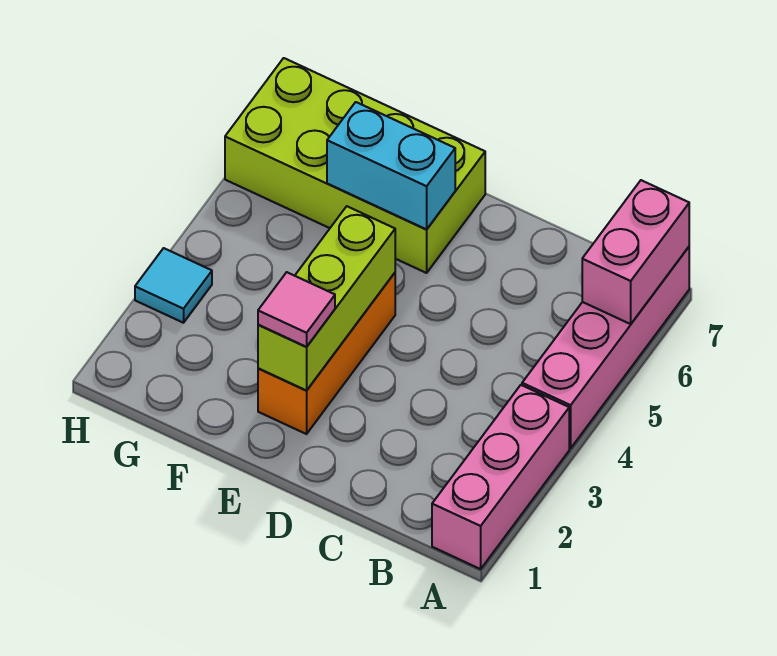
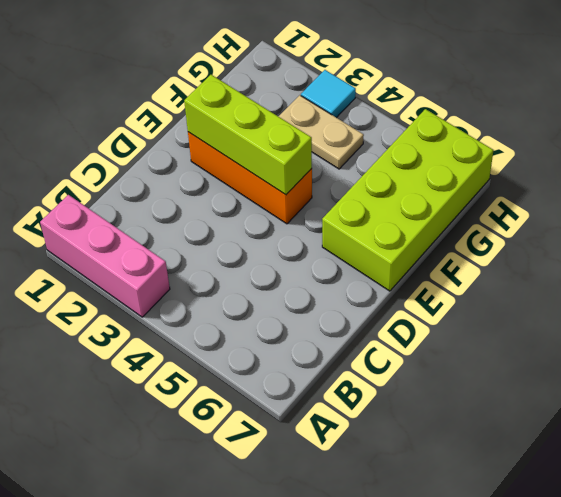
tan 1x2 plate [279,95,364,169] -> none
none -> pink 1x4 brick [522,247,689,448]
none -> pink 1x2 brick [582,180,689,324]

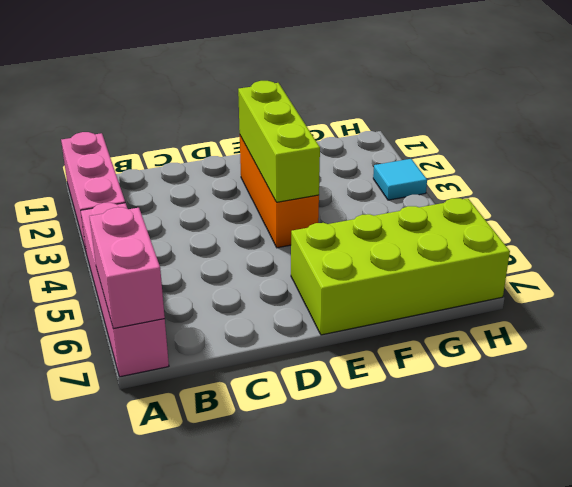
none -> cyan 1x2 brick [327,102,455,230]
none -> pink 1x1 tile [258,272,335,347]

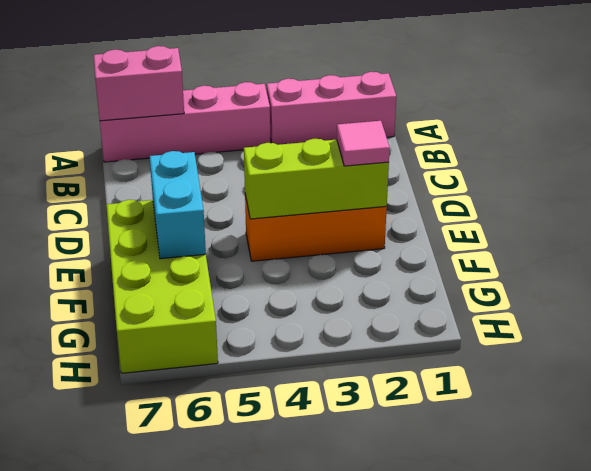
none -> cyan 1x1 tile [135,248,212,323]

